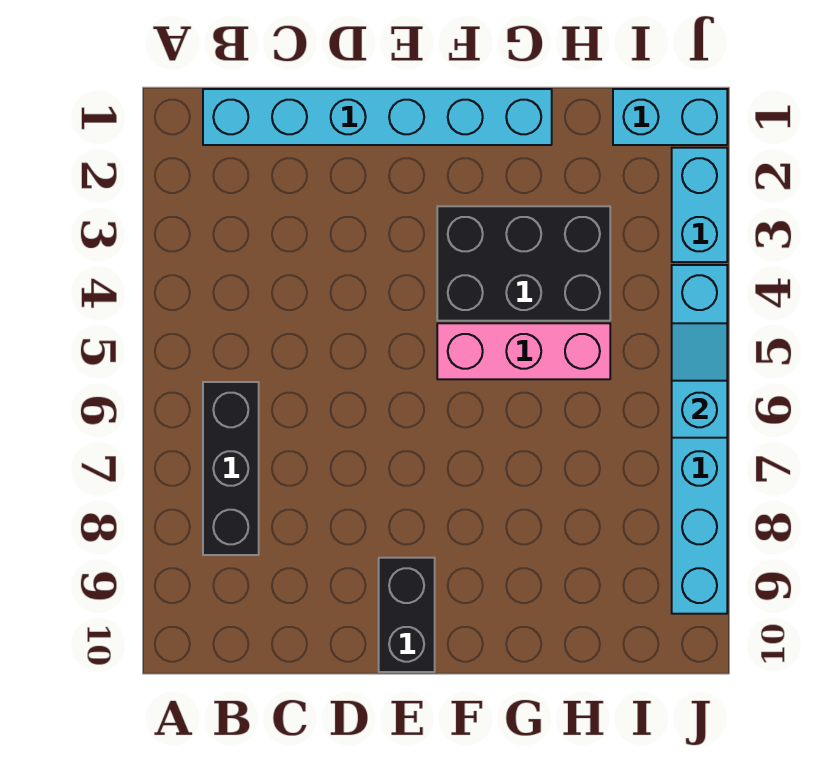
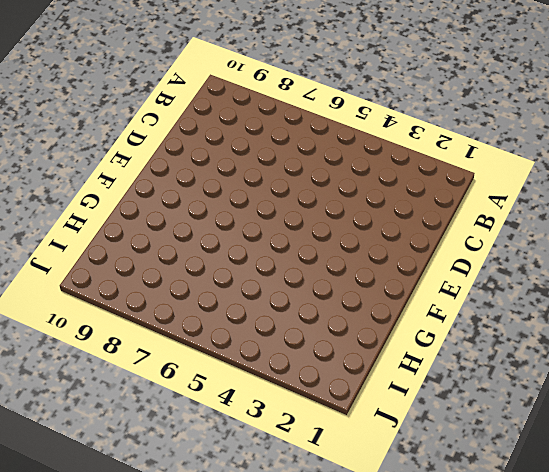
none -> cyan 1x6 brick [203,89,552,145]
none -> black 1x3 brick [203,382,259,555]

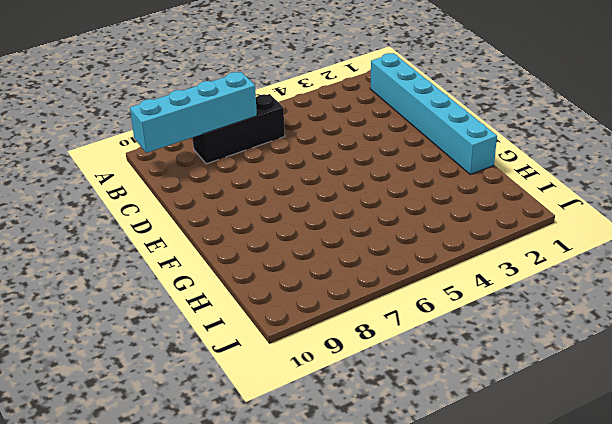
cyan 1x4 brick [130,72,257,153] -> none
none -> black 1x2 brick [379,558,435,672]
none -> black 2x3 brick [437,206,610,321]

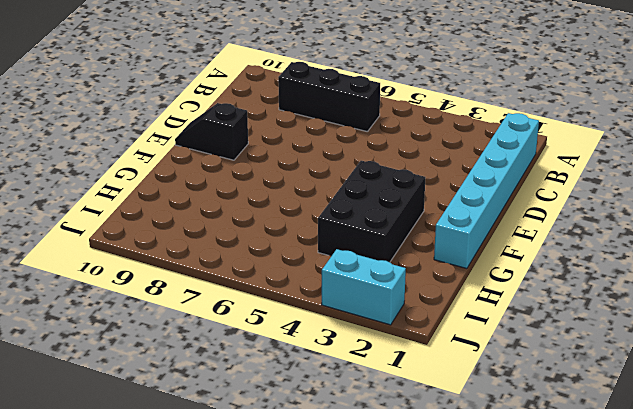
black 1x2 slope [175,103,248,160] -> black 1x2 brick [379,558,435,672]
none -> pink 1x3 brick [437,323,610,379]
none -> cyan 1x2 brick [613,89,727,145]

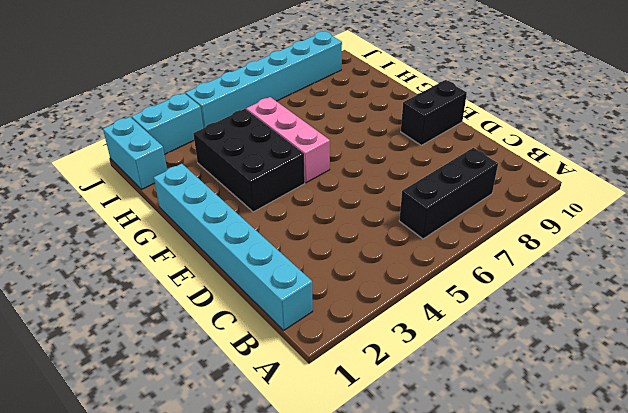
none -> cyan 1x2 slope [672,323,727,438]

